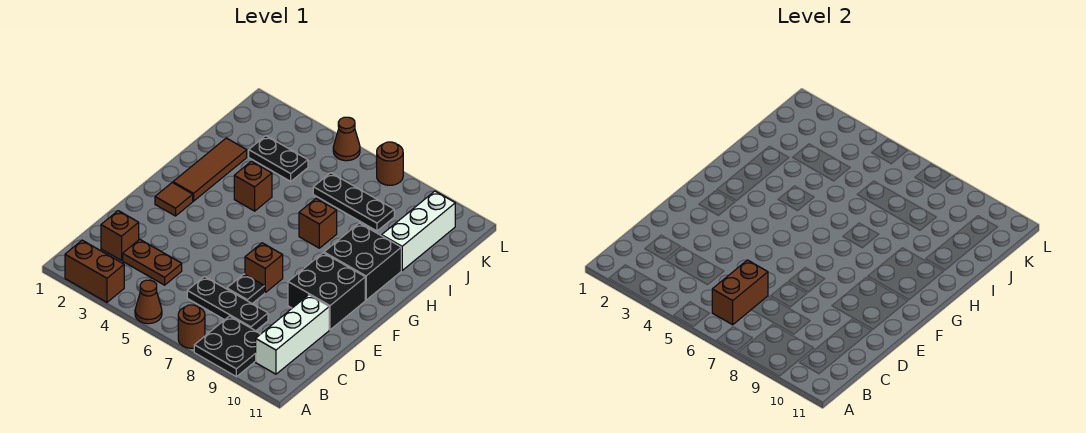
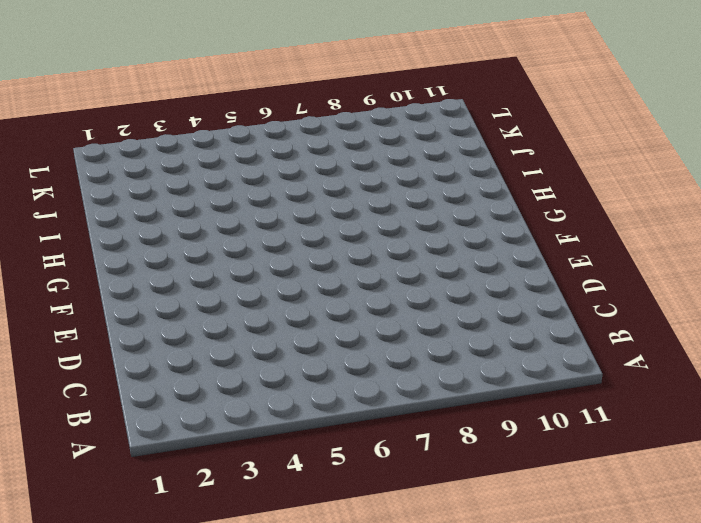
none -> brown 1x2 brick [65,240,124,302]
none -> brown 1x1 cone [135,280,162,324]
none -> brown 1x1 round brick [178,305,205,348]

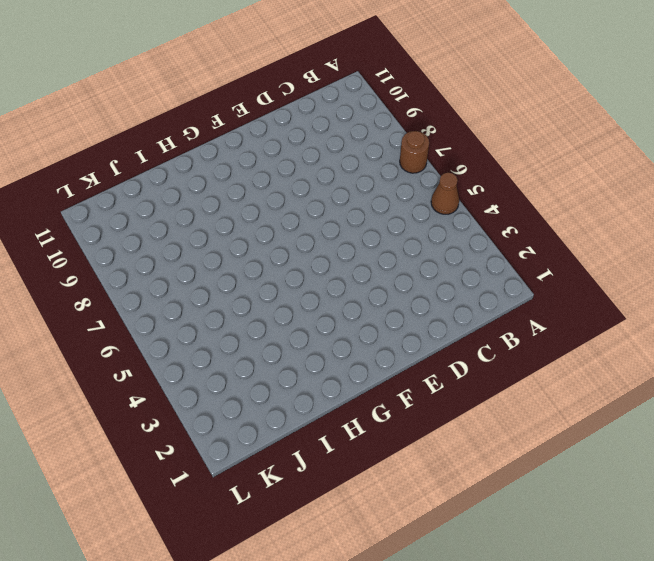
none -> brown 1x2 brick [65,240,124,302]
none -> black 2x2 plate [194,316,260,377]
none -> white 1x3 brick [256,295,329,374]

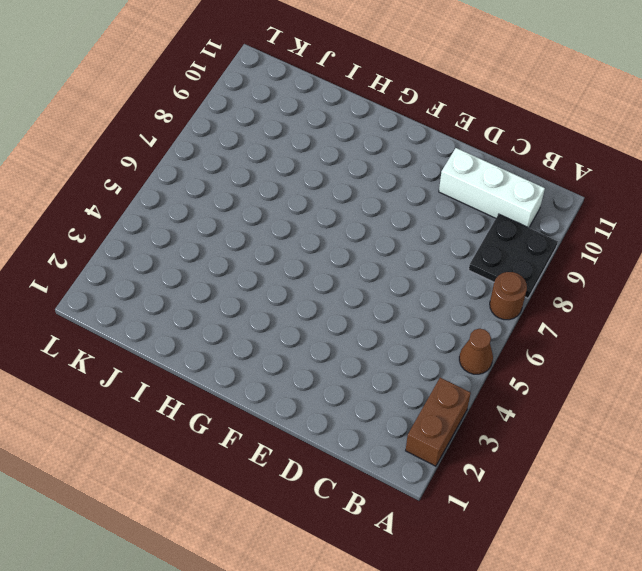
none -> brown 1x1 brick [101,211,139,260]
none -> brown 1x2 plate [123,239,182,285]
none -> black 1x3 plate [187,277,268,331]

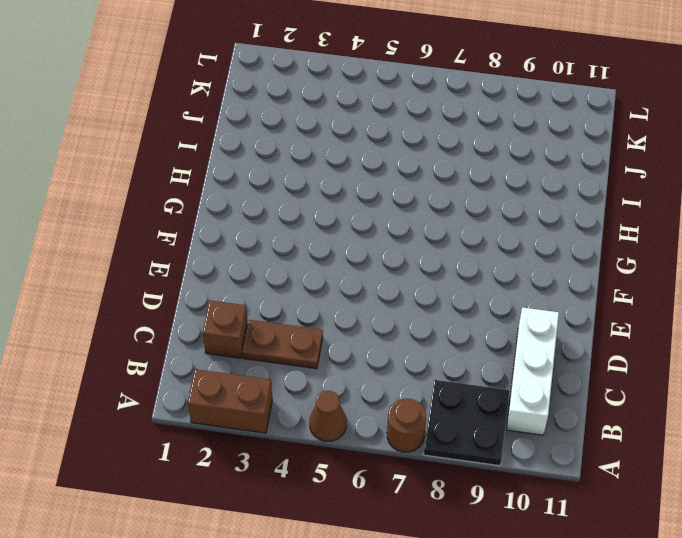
none -> black 1x3 plate [187,277,268,331]
none -> black 1x1 plate [227,274,265,304]
none -> brown 1x1 brick [245,243,283,293]

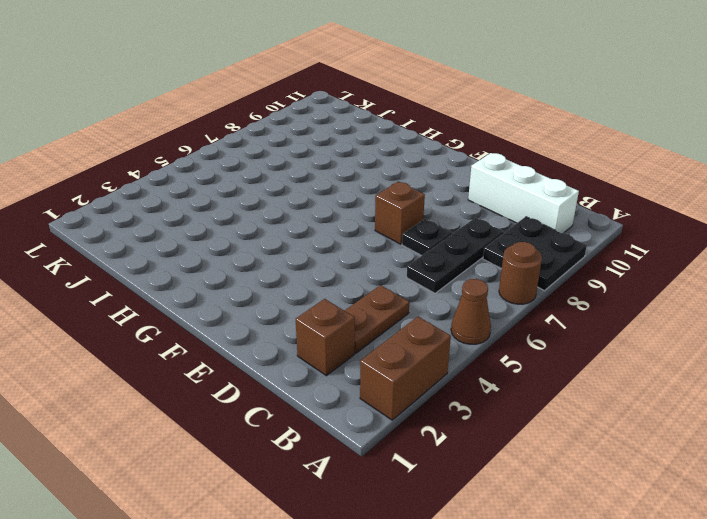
none -> black 2x2 brick [288,253,365,330]
none -> brown 1x1 tile [155,183,193,216]
none -> brown 1x3 tile [173,138,247,201]

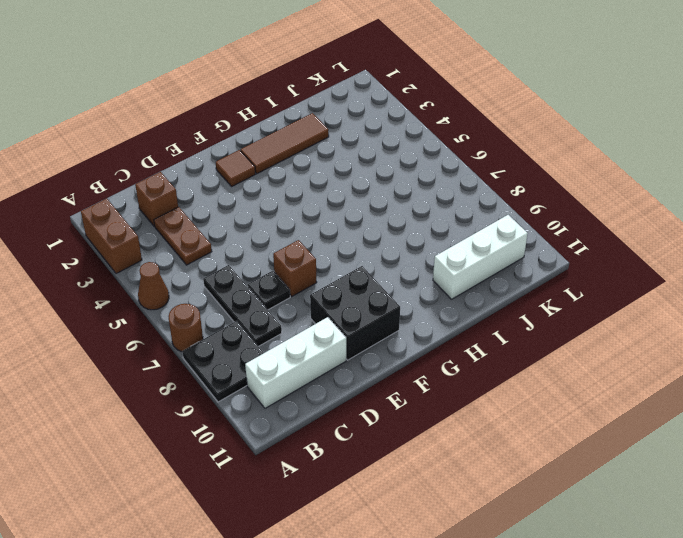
none -> black 2x2 brick [324,223,401,300]
none -> brown 1x1 brick [234,161,272,211]
none -> brown 1x1 brick [299,199,337,248]

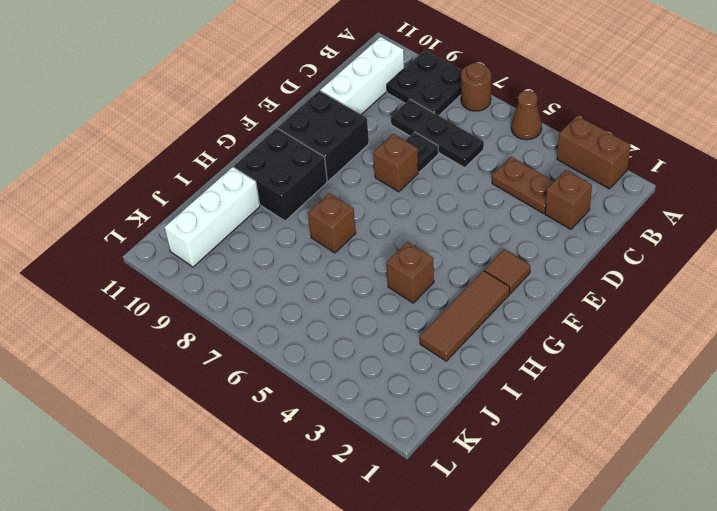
none -> black 1x2 plate [249,136,308,181]
none -> black 1x3 plate [313,173,394,231]
none -> brown 1x1 cone [333,117,360,161]

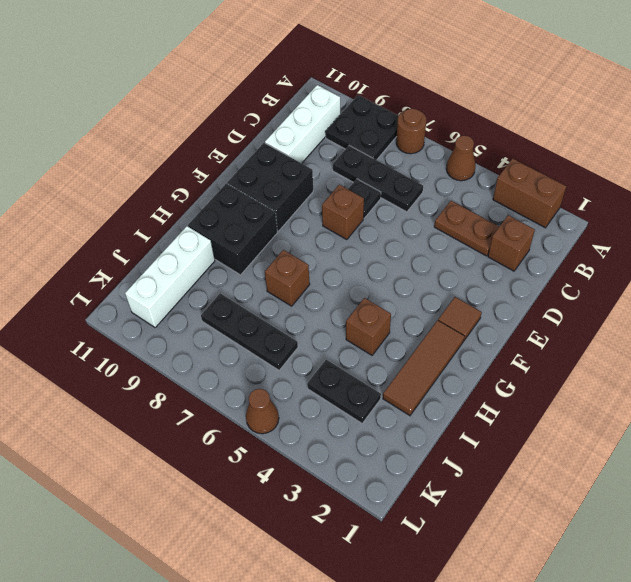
none -> brown 1x1 round brick [377,142,403,185]
none -> brown 1x2 brick [712,260,768,325]

